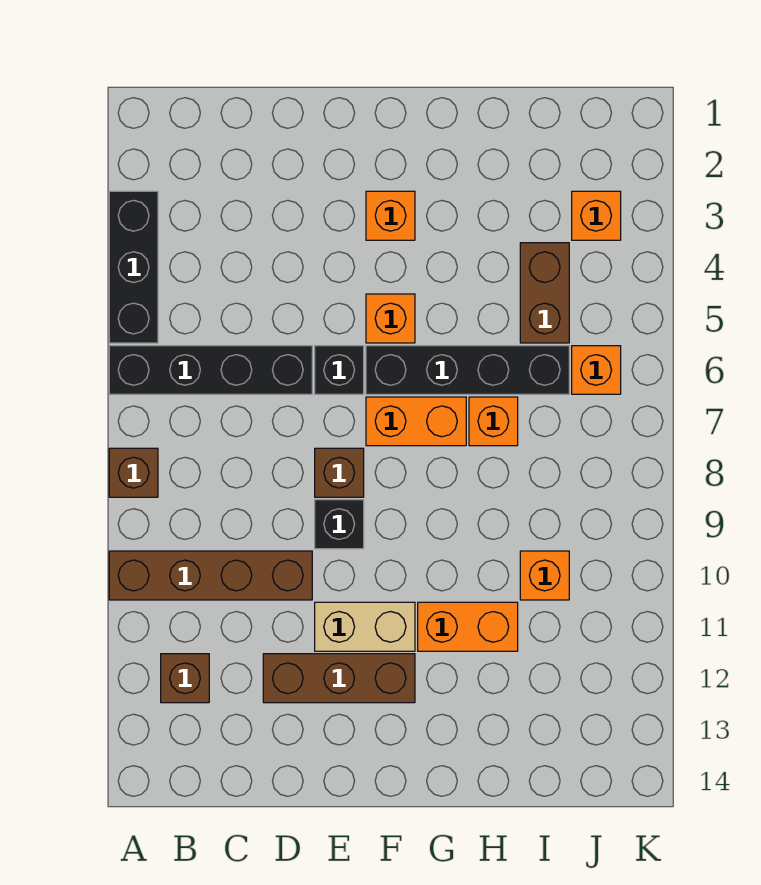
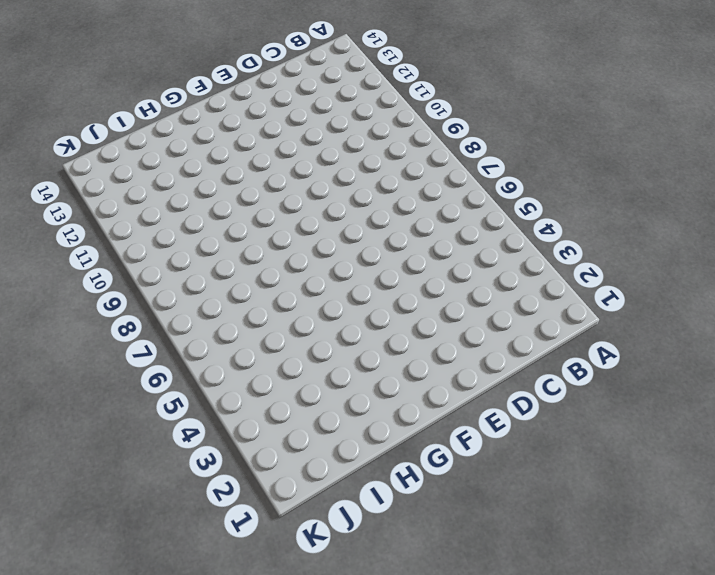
none -> black 1x3 brick [109,191,158,343]
none -> black 1x4 brick [109,346,312,394]
none -> brown 1x1 brick [109,448,158,497]

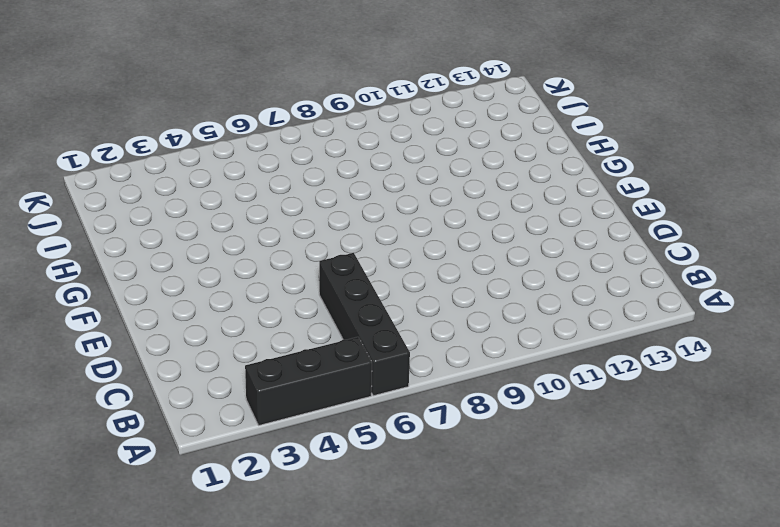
none -> brown 1x1 brick [109,448,158,497]
none -> brown 1x4 brick [109,551,312,600]
none -> brown 1x1 brick [161,654,209,703]

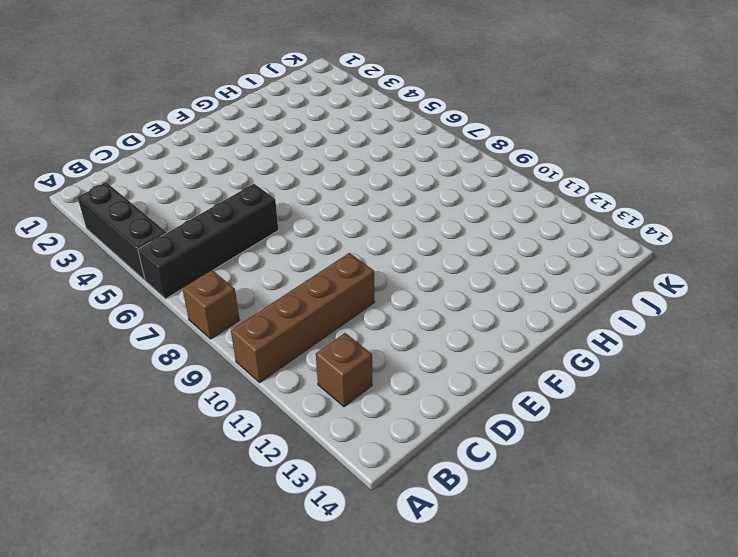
none -> brown 1x3 brick [263,654,415,703]
none -> black 1x1 brick [315,346,364,394]
none -> brown 1x1 brick [315,448,364,497]

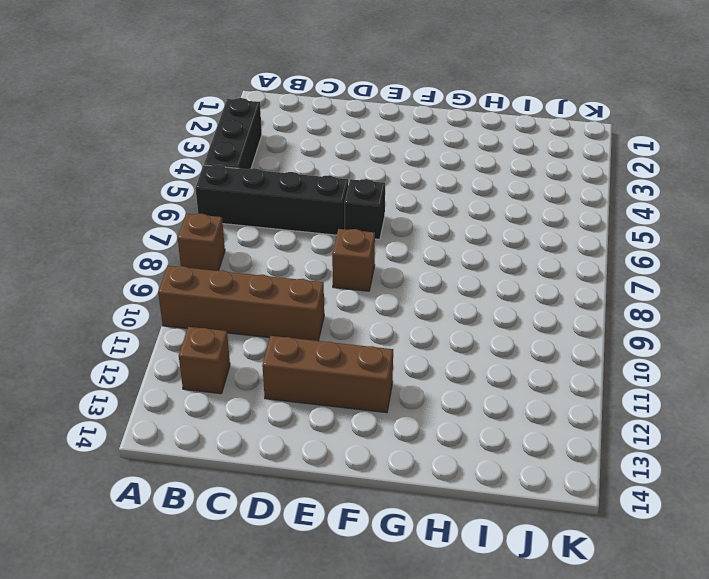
none -> black 1x1 brick [315,500,364,549]
none -> tan 1x2 brick [315,602,415,651]
none -> orange 1x1 brick [366,191,415,240]

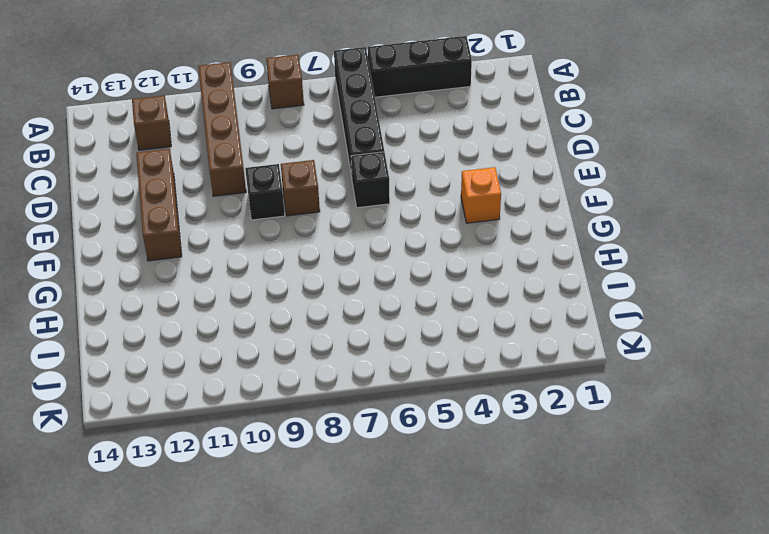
none -> tan 1x2 brick [315,602,415,651]
none -> orange 1x1 brick [366,294,415,343]
none -> black 1x4 brick [366,346,569,394]

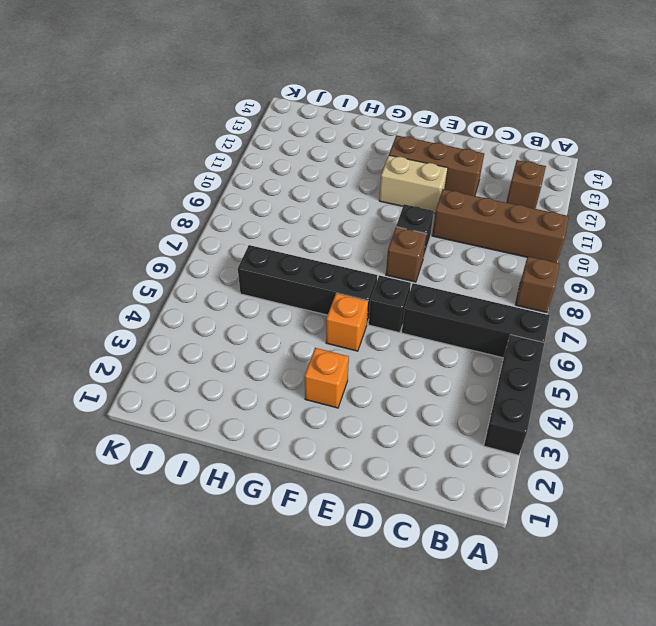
none -> orange 1x2 brick [366,397,466,446]
none -> orange 1x2 brick [418,602,518,651]
none -> orange 1x1 brick [469,397,518,446]

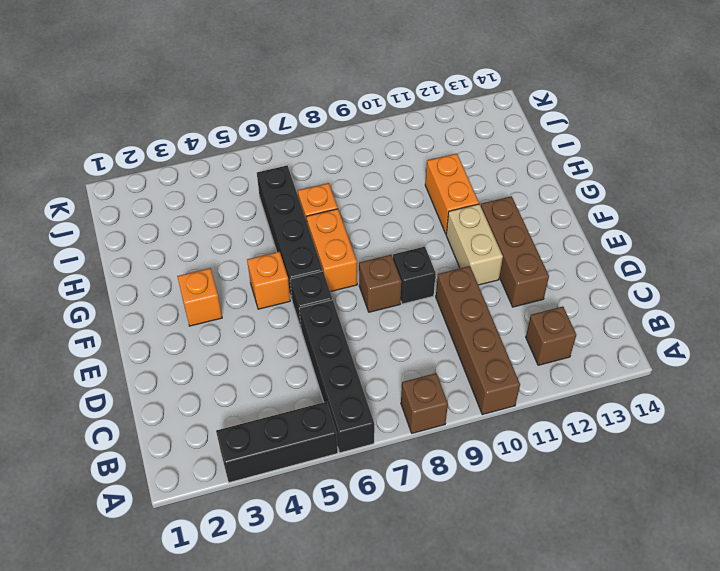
none -> brown 1x2 brick [520,243,569,343]
none -> orange 1x1 brick [520,551,569,600]
none -> orange 1x1 brick [572,191,621,240]

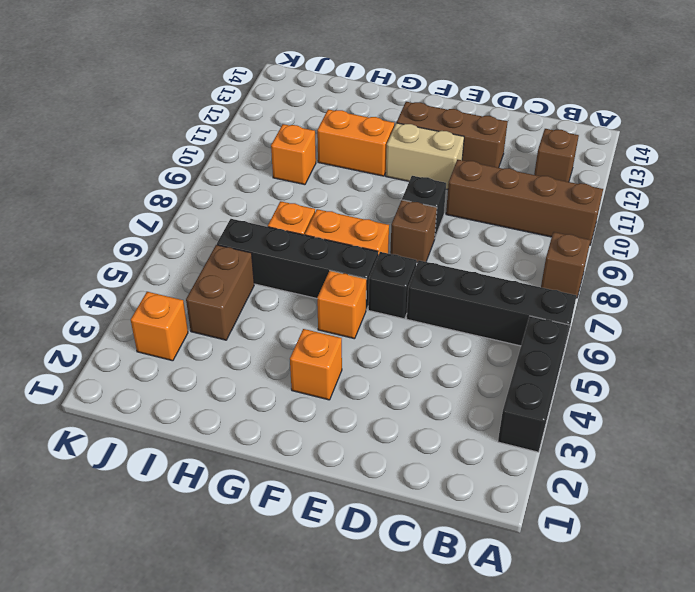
none -> orange 1x1 brick [572,346,621,394]

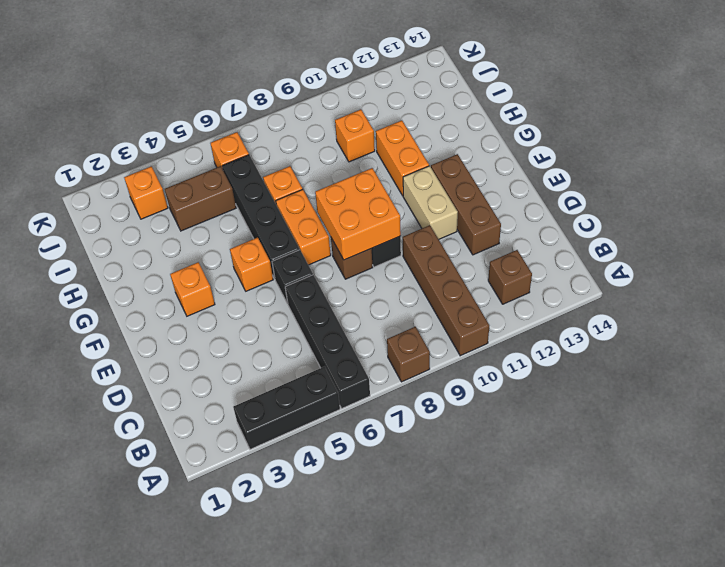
orange 2x2 brick [315,168,401,260] -> none

